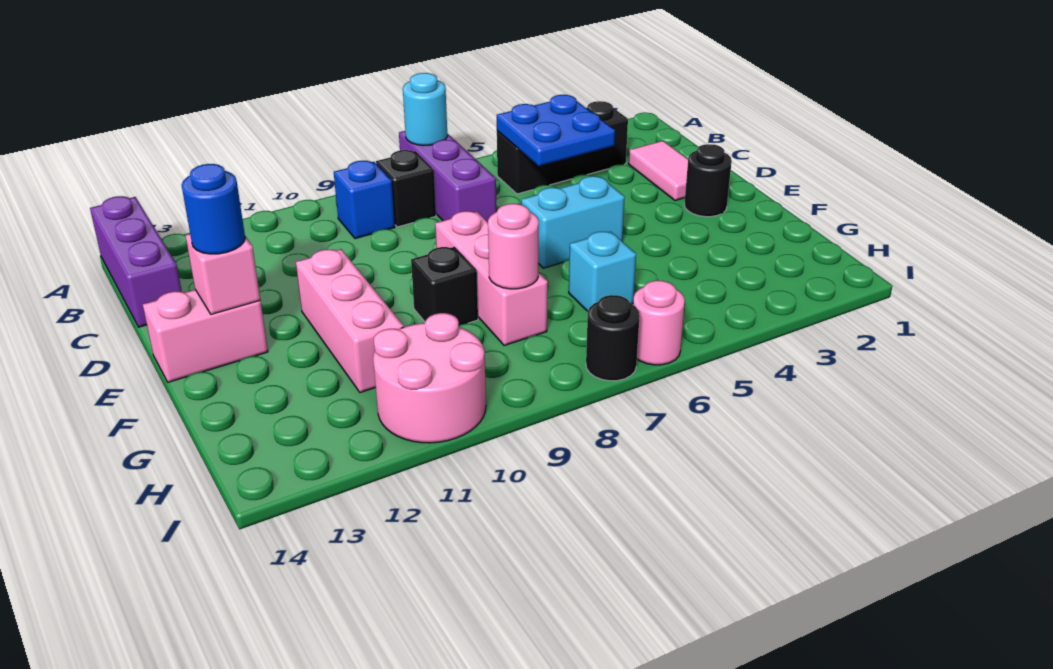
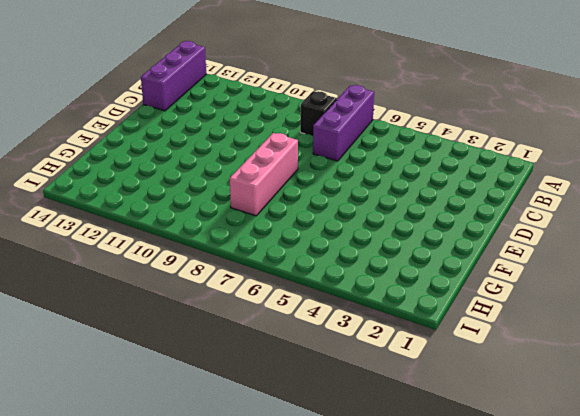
none -> black 1x3 brick [497,101,628,194]
none -> blue 1x1 brick [334,161,395,239]
none -> pink 1x2 tile [629,141,688,201]

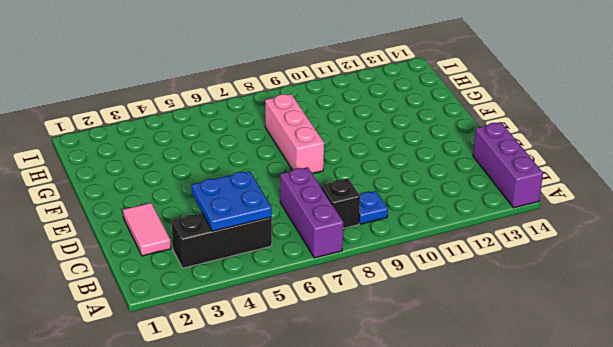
blue 1x1 plate [359,191,388,224] -> blue 1x1 brick [334,161,395,239]
none -> black 1x1 round brick [684,144,732,217]
none -> cyan 1x2 brick [521,176,625,268]
none -> pink 1x3 brick [296,249,404,393]

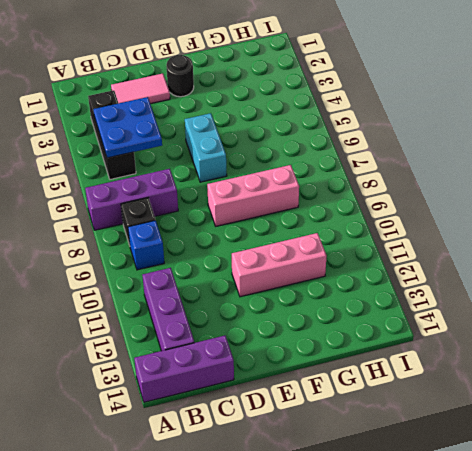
purple 1x3 brick [142,268,194,351] -> none
none -> pink 1x2 brick [143,290,268,382]
none -> black 1x1 brick [411,247,478,325]
none -> cyan 1x1 brick [569,232,636,311]

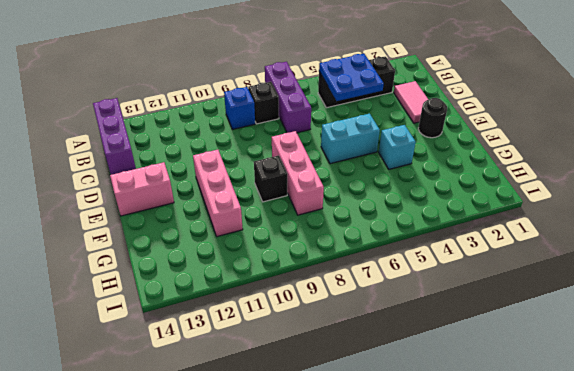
cyan 1x1 brick [379,125,416,169] -> cyan 1x1 brick moved to [569,232,636,311]
none -> pink 2x2 round brick [373,313,486,443]
none -> pink 1x1 round brick [633,281,685,365]
none -> black 1x1 round brick [586,295,640,381]

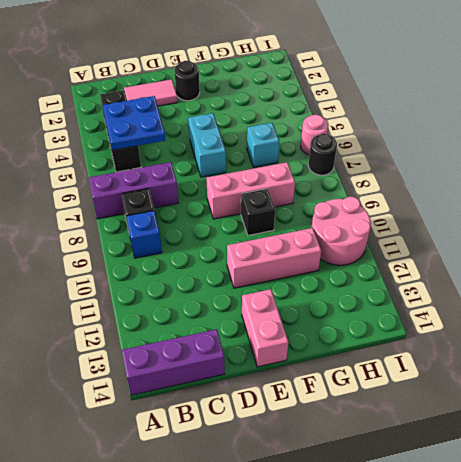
none -> cyan 1x1 round brick [403,73,447,146]
none -> pink 1x1 brick [185,234,260,314]
none -> pink 1x1 round brick [488,204,539,289]

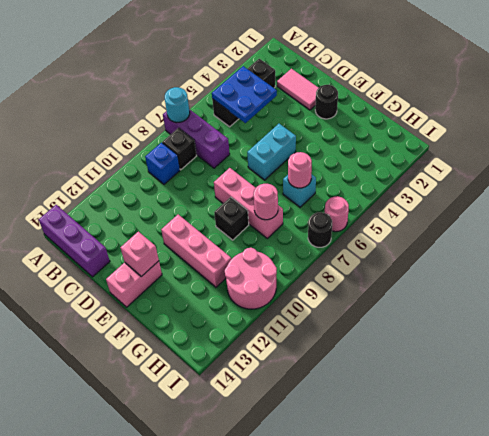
pink 1x1 round brick [288,152,312,188] -> none
none -> blue 1x1 round brick [182,164,245,254]

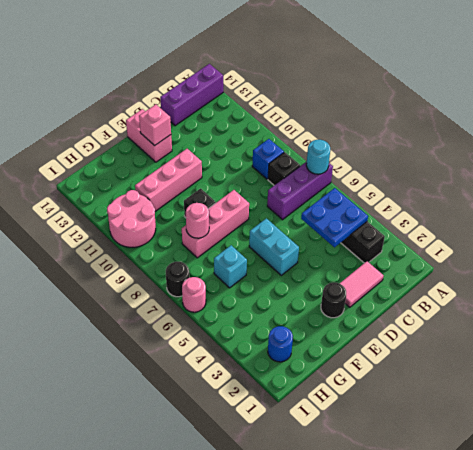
blue 1x1 round brick [268,326,293,362] -> blue 1x1 round brick moved to [182,164,245,254]

